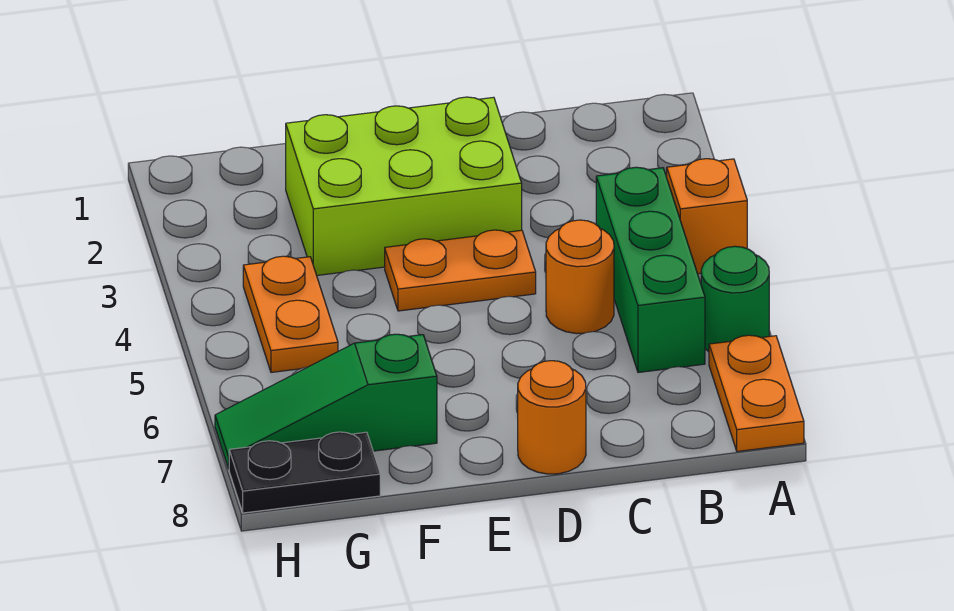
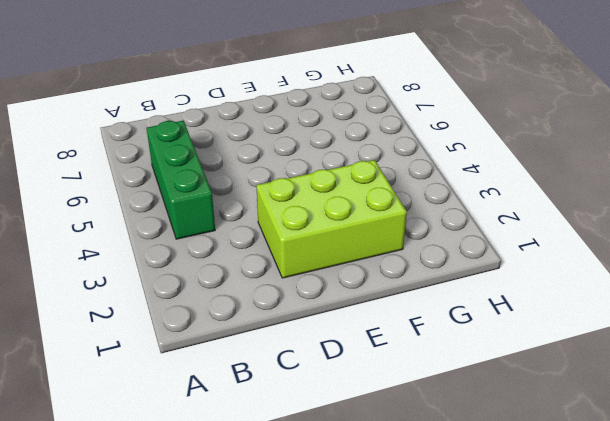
none -> orange 1x1 brick [667,159,747,274]
none -> green 1x1 round brick [701,246,769,352]

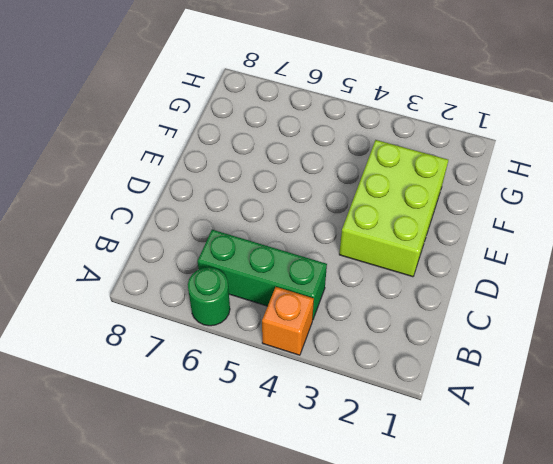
none -> orange 1x2 plate [709,335,804,452]
none -> orange 1x1 round brick [546,220,614,334]

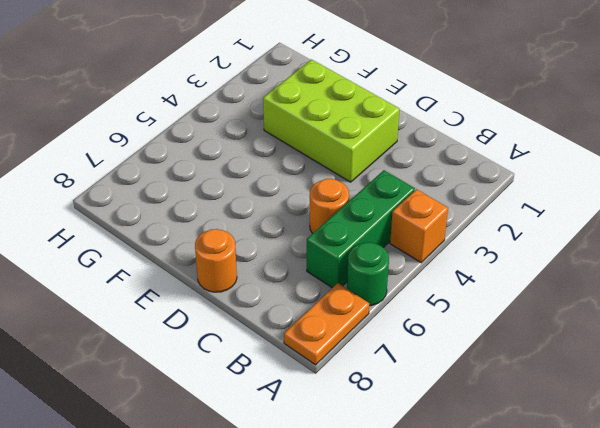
none -> orange 1x2 plate [385,230,536,311]
none -> green 1x3 slope [215,334,437,469]

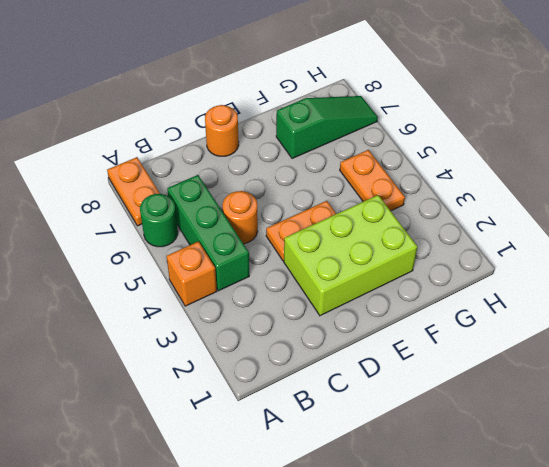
none -> black 1x2 plate [229,432,380,513]

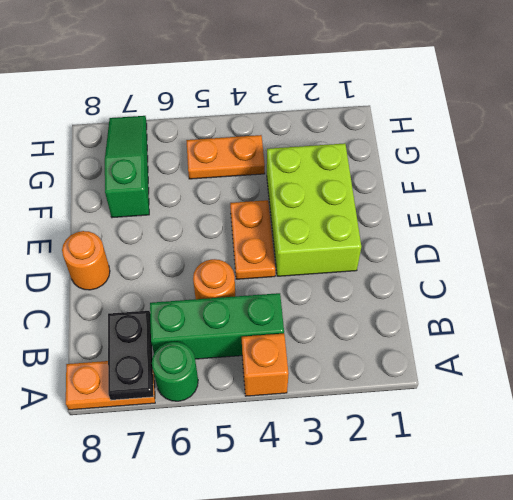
black 1x2 plate [108,311,154,400] -> black 1x2 plate moved to [229,432,380,513]

